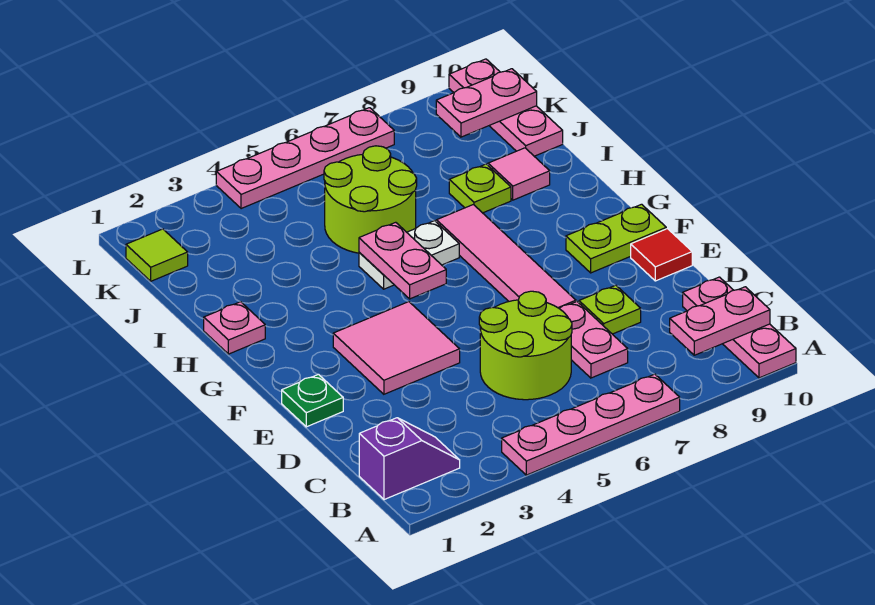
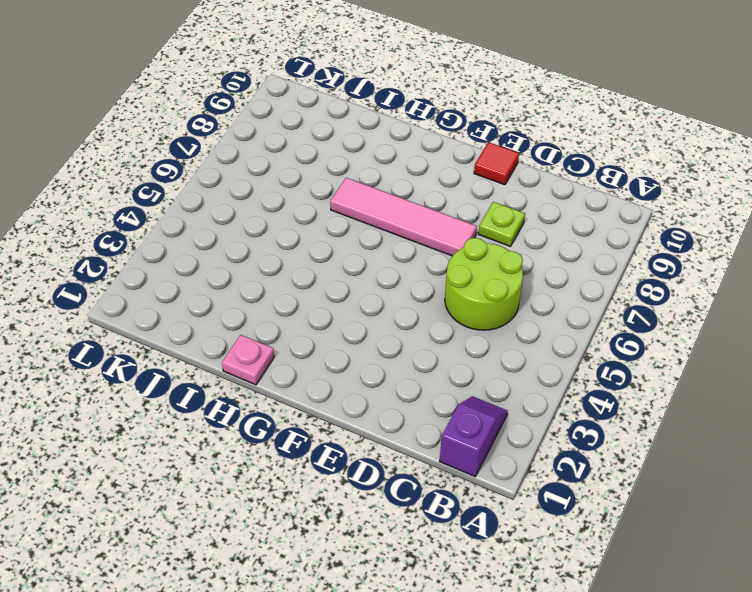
none -> pink 1x4 plate [502,374,680,475]
none -> pink 1x3 plate [683,277,796,378]
none -> pink 1x2 plate [559,301,628,378]

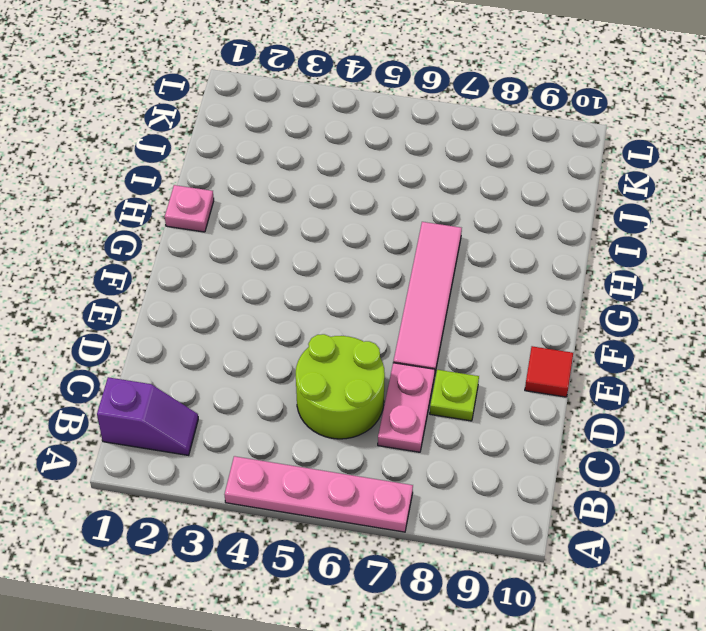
none -> pink 1x3 plate [683,277,796,378]
none -> green 1x1 plate [282,374,343,427]
none -> pink 2x2 tile [333,302,460,394]

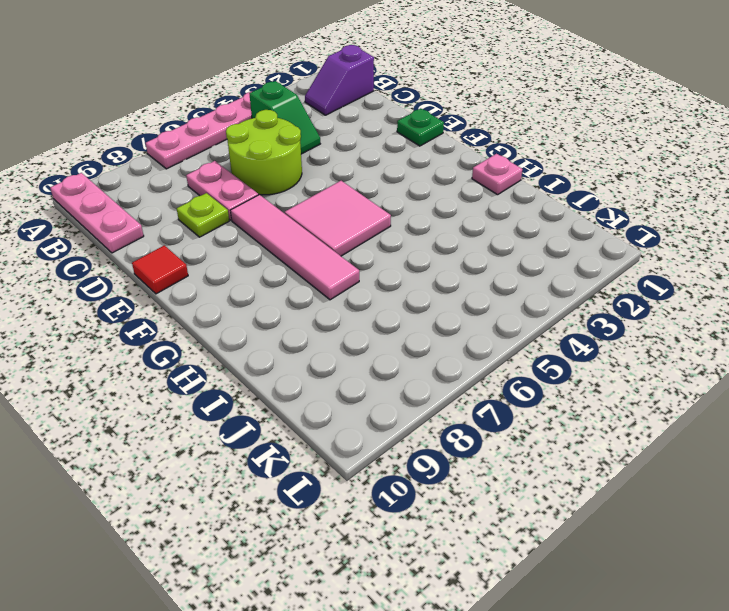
green 1x2 slope [249,81,320,154] -> none
pink 2x2 tile [285,181,391,256] -> pink 2x2 tile moved to [333,302,460,394]
none -> lime 1x2 plate [566,204,666,273]
none -> white 1x2 plate [359,221,459,289]
none -> lime 2x2 round brick [324,146,417,253]

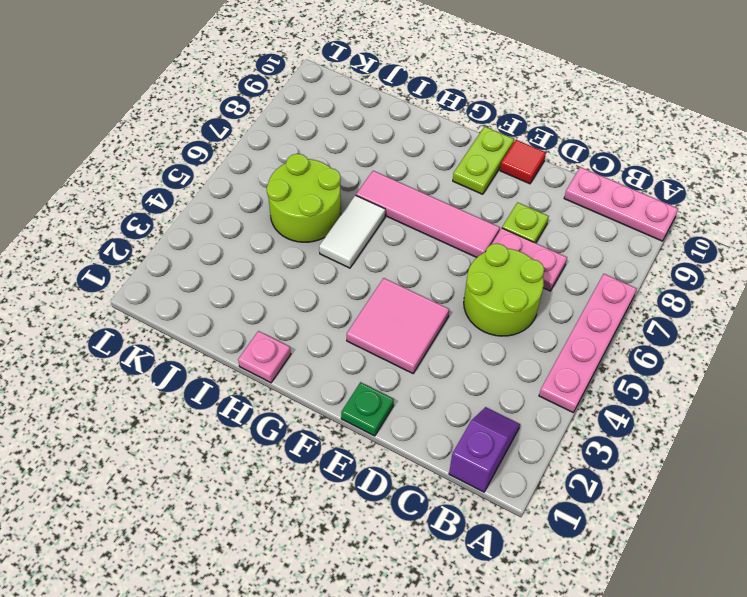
white 1x2 tile [319,195,385,268] -> white 1x2 plate [359,221,459,289]
none -> lime 1x1 plate [449,164,511,213]
none -> pink 1x1 tile [488,148,550,200]
none -> pink 1x3 plate [449,59,563,156]

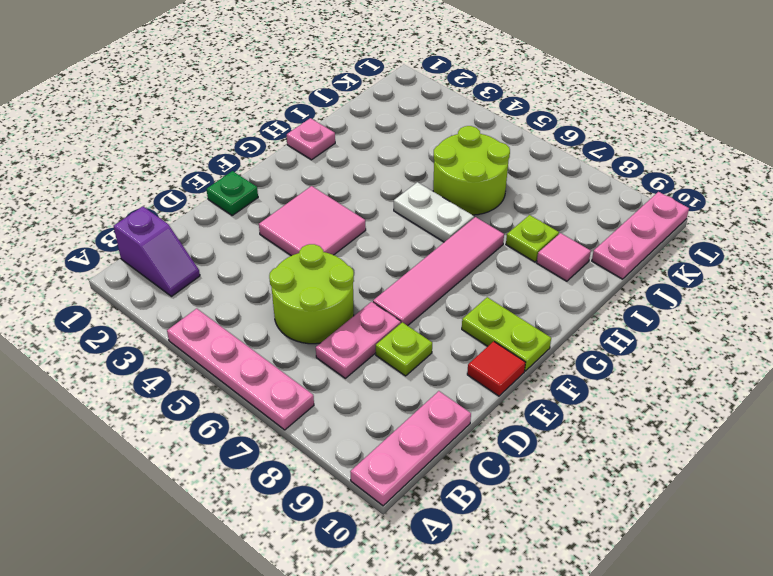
none -> lime 1x1 tile [126,229,188,281]
none -> pink 1x4 plate [216,108,394,209]
none -> pink 1x2 plate [670,287,770,355]

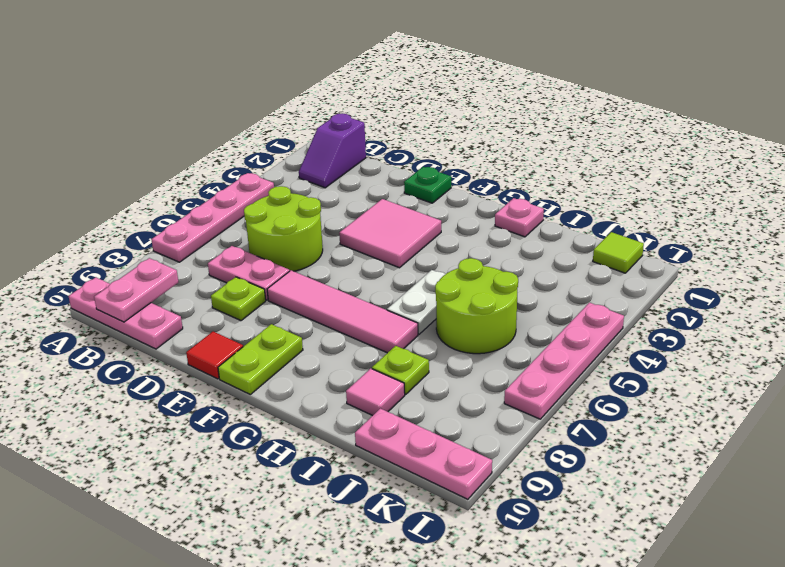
none -> pink 1x2 plate [359,222,446,299]
none -> pink 1x2 plate [436,69,537,137]

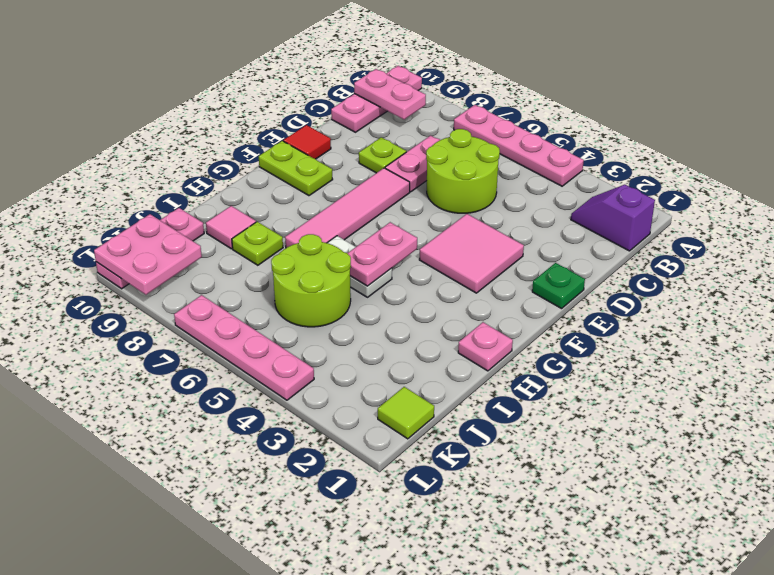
pink 2x2 plate [94,214,202,295] -> pink 1x2 plate [436,69,537,137]

